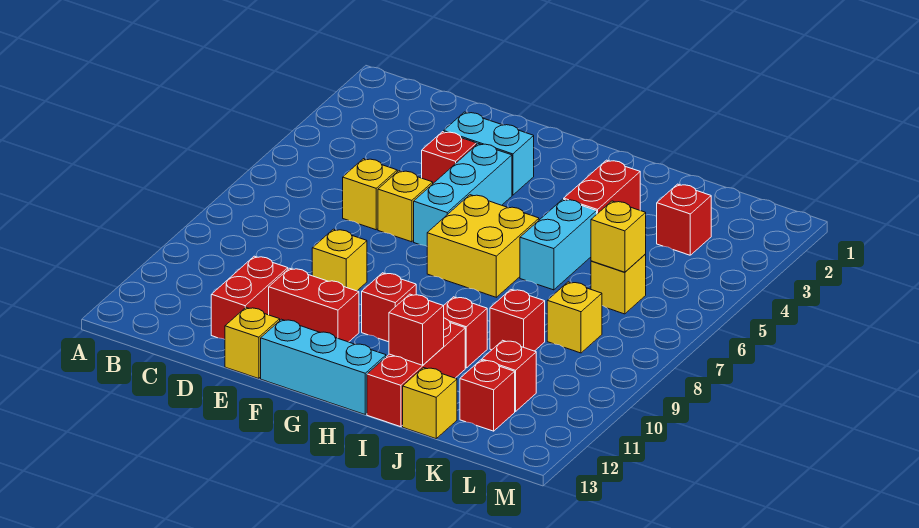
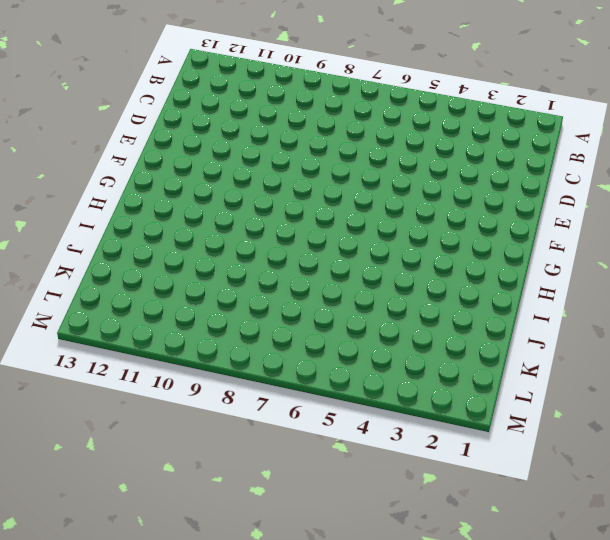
none -> yellow 1x1 brick [343,159,397,230]
none -> red 1x2 brick [211,256,288,339]
none -> cyan 1x2 brick [444,112,534,195]

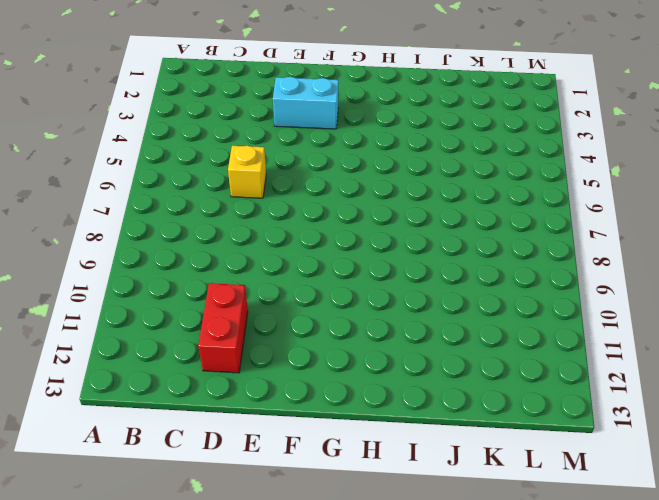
none -> red 1x1 brick [422,132,476,183]
none -> yellow 1x1 brick [378,171,433,242]
none -> yellow 1x1 brick [312,229,367,291]

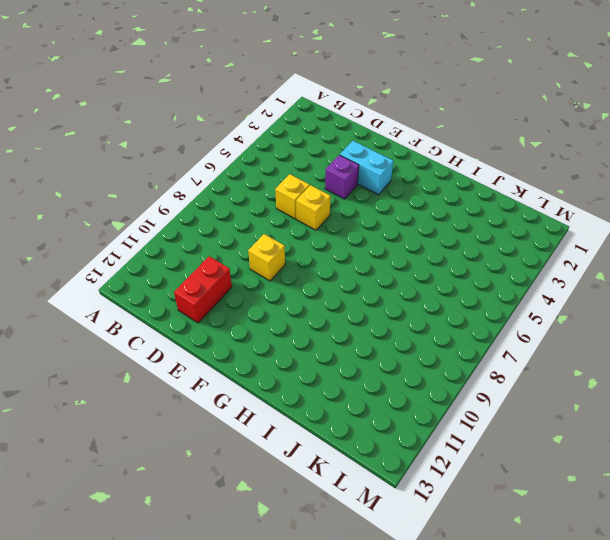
purple 1x1 brick [325,155,359,199] -> red 1x1 brick [422,132,476,183]
none -> red 1x2 brick [269,268,359,342]
none -> yellow 1x1 brick [225,307,280,379]
none -> cyan 1x3 brick [414,144,512,246]

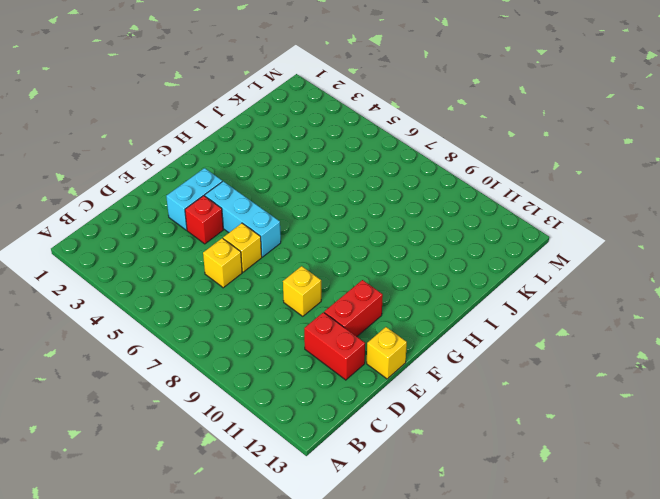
none -> cyan 1x3 brick [261,319,386,414]
none -> yellow 2x2 brick [427,195,539,297]
none -> red 1x1 brick [362,273,416,342]

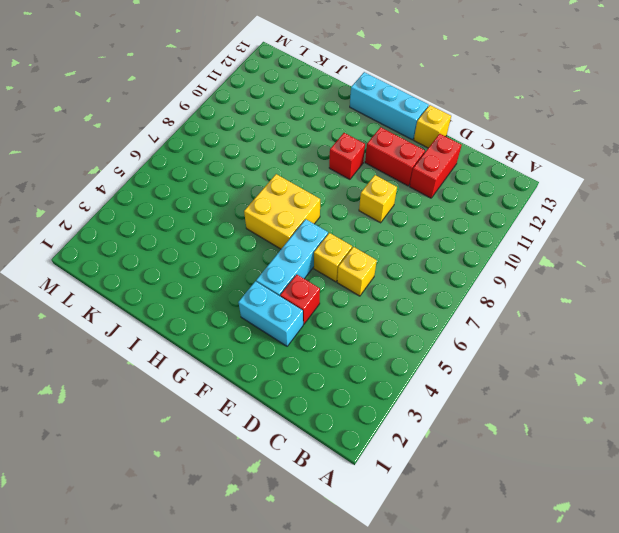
none -> red 1x2 brick [564,160,640,214]
none -> cyan 1x2 brick [520,199,597,290]
none -> red 1x1 brick [444,297,487,368]

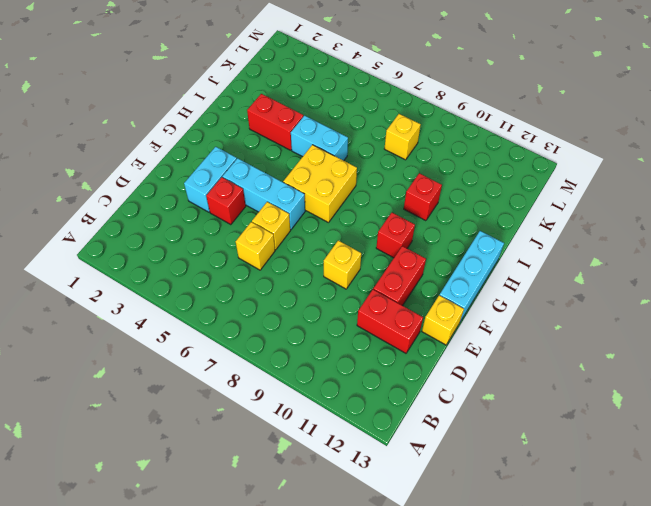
none -> red 1x3 brick [367,318,465,427]
none -> red 1x1 brick [490,290,545,351]
none -> yellow 1x1 brick [403,368,457,439]

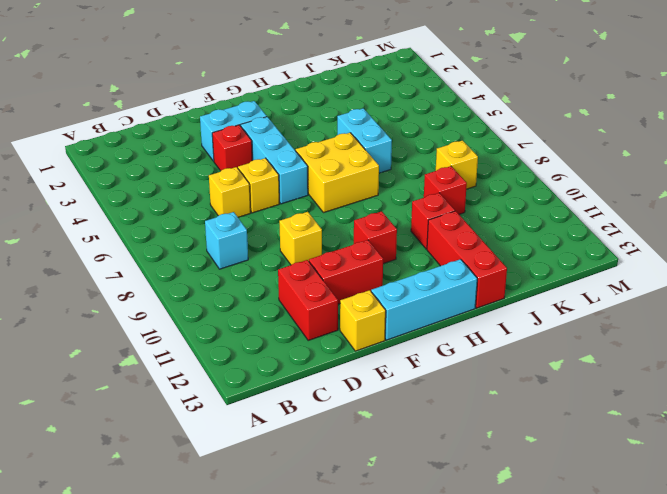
cyan 1x1 brick [205,212,248,269] -> none
none -> red 1x2 brick [564,160,640,214]
none -> yellow 1x1 brick [403,368,457,439]
none -> red 1x1 brick [657,184,711,255]

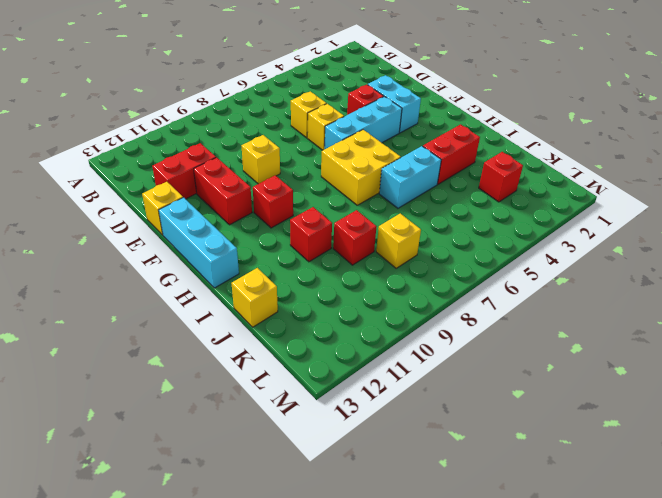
none -> red 1x3 brick [367,318,465,427]
none -> yellow 1x1 brick [591,254,646,314]
none -> red 1x1 brick [482,340,536,412]

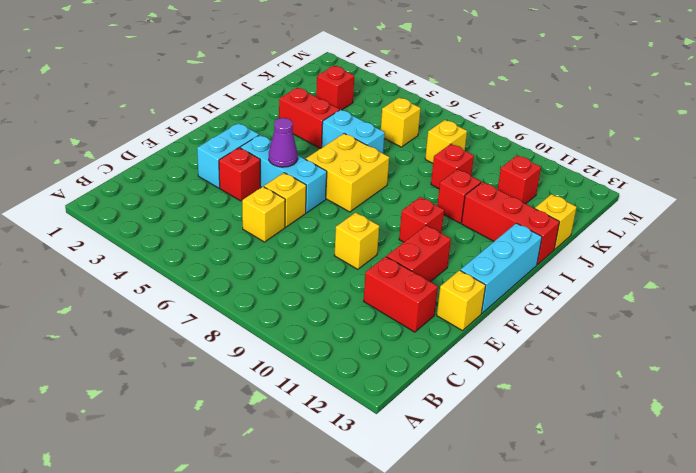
purple 1x1 cone [269,118,298,167] -> none
none -> red 1x1 brick [460,360,515,431]
none -> red 1x1 brick [389,294,444,365]
none -> yellow 1x1 brick [591,201,646,272]

